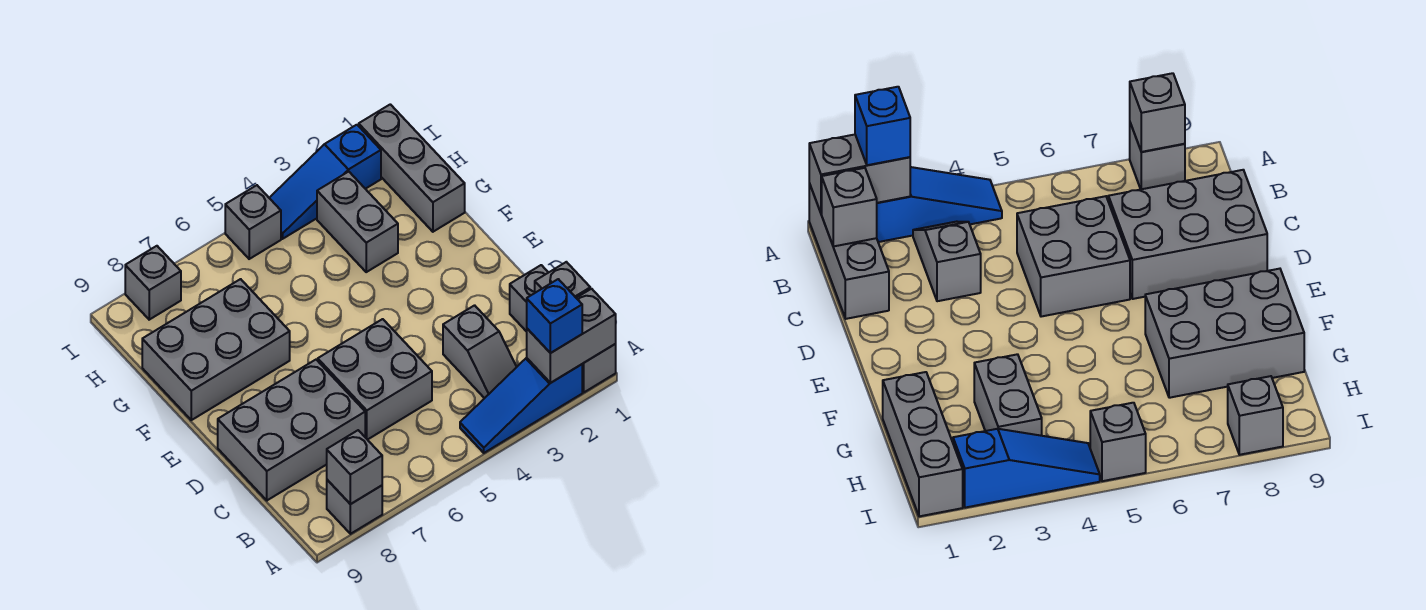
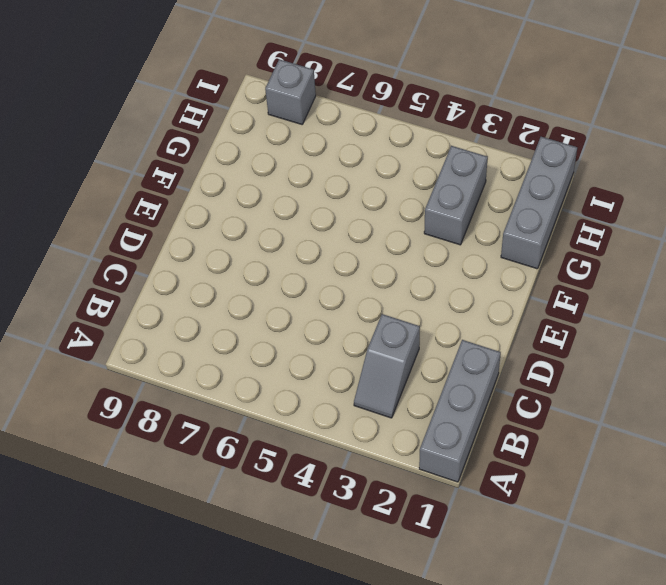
none -> blue 1x3 slope [460,358,582,453]
none -> grey 1x1 brick [327,480,382,534]
none -> grey 2x2 brick [318,319,432,440]

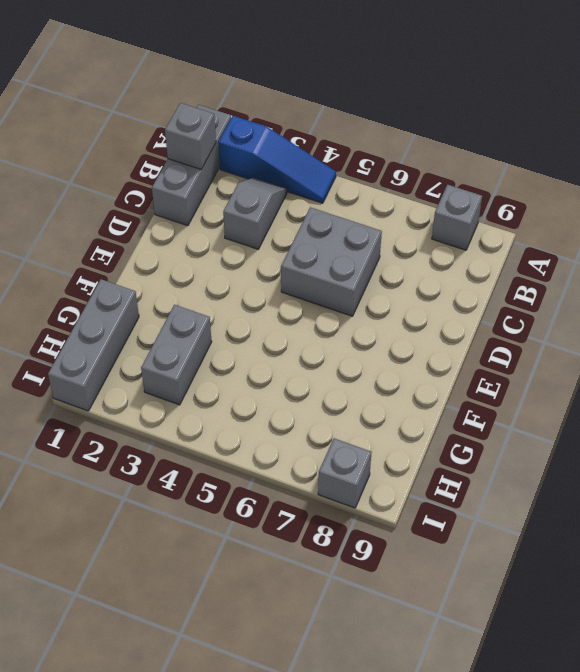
none -> grey 2x3 brick [218,360,365,500]
none -> grey 2x3 brick [142,279,290,420]
none -> blue 1x3 slope [270,125,381,239]

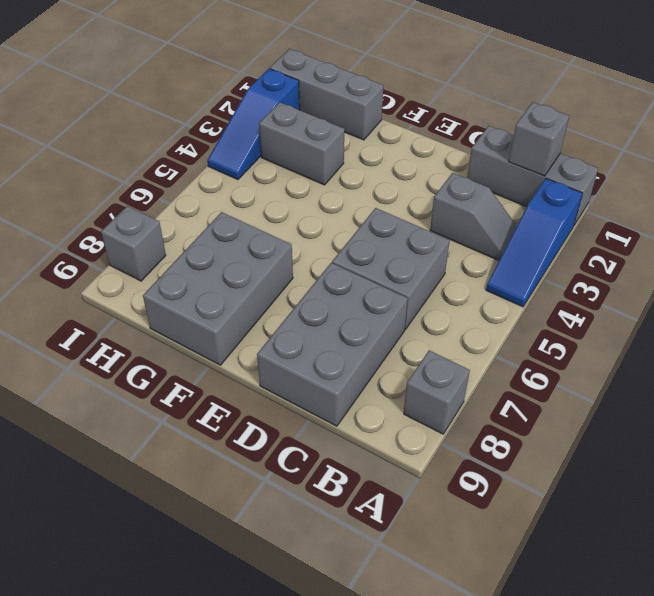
none -> grey 1x1 brick [225,185,281,259]
none -> grey 1x2 brick [527,289,616,383]
none -> grey 1x1 brick [327,430,382,504]

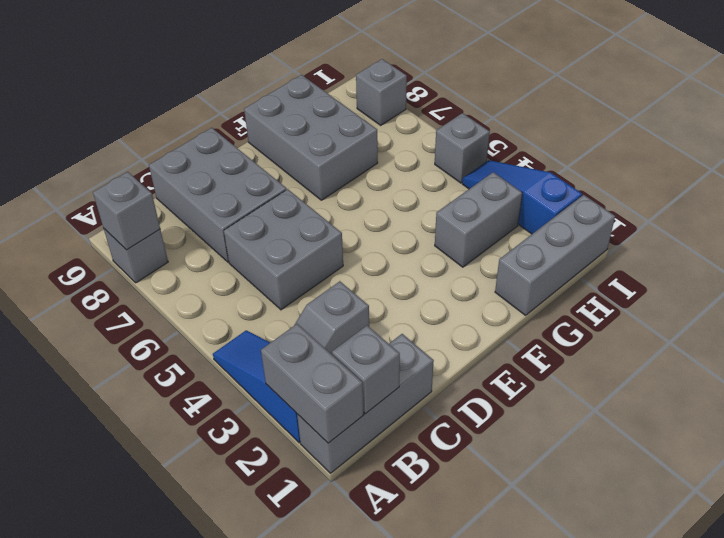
none -> blue 1x1 brick [527,279,582,353]

